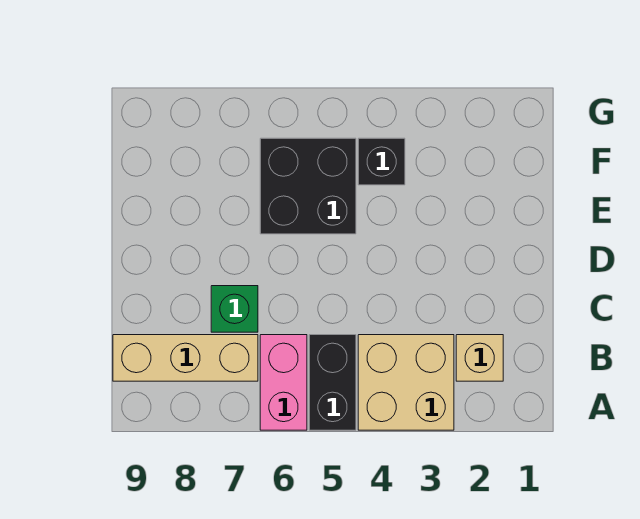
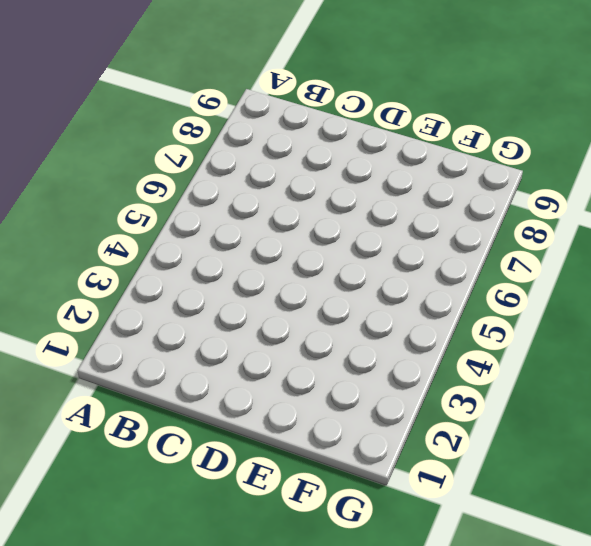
none -> tan 2x2 brick [358,335,454,430]
none -> black 1x2 brick [309,335,356,430]

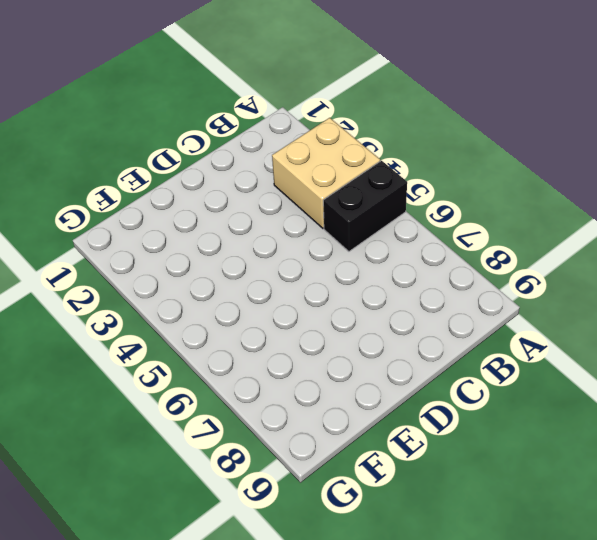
none -> pink 1x2 brick [260,335,307,430]
none -> tan 1x1 brick [456,335,503,381]

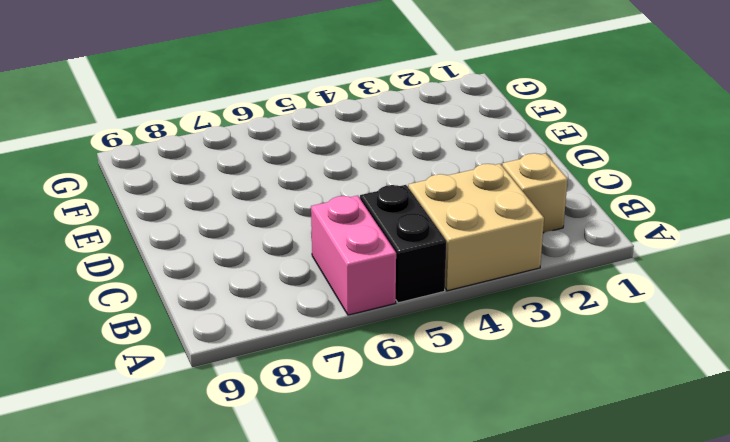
none -> tan 1x3 brick [113,335,258,381]
none -> green 1x1 brick [211,286,258,332]

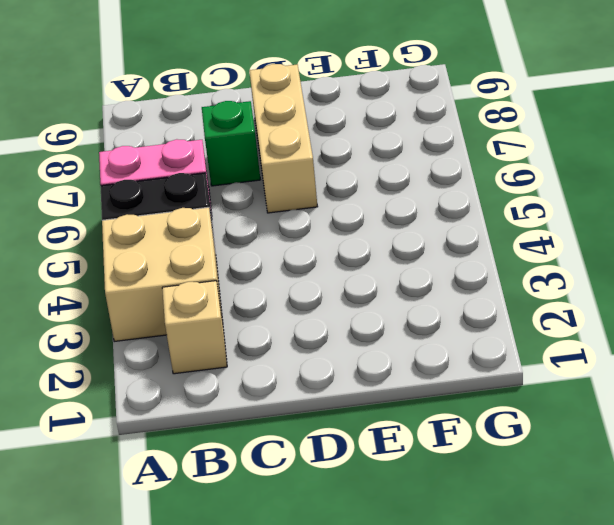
tan 1x3 brick [249,64,318,213] -> tan 1x3 brick moved to [113,335,258,381]
none -> black 2x2 brick [260,138,356,234]
none -> black 1x1 brick [358,138,405,185]

